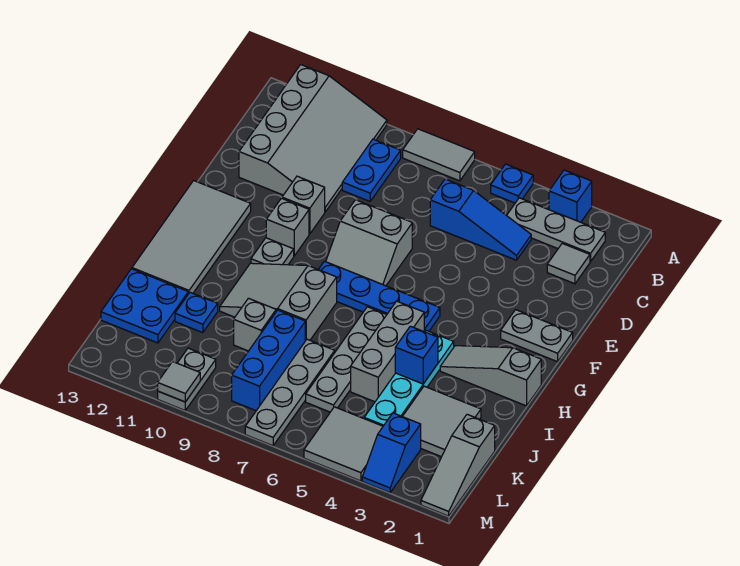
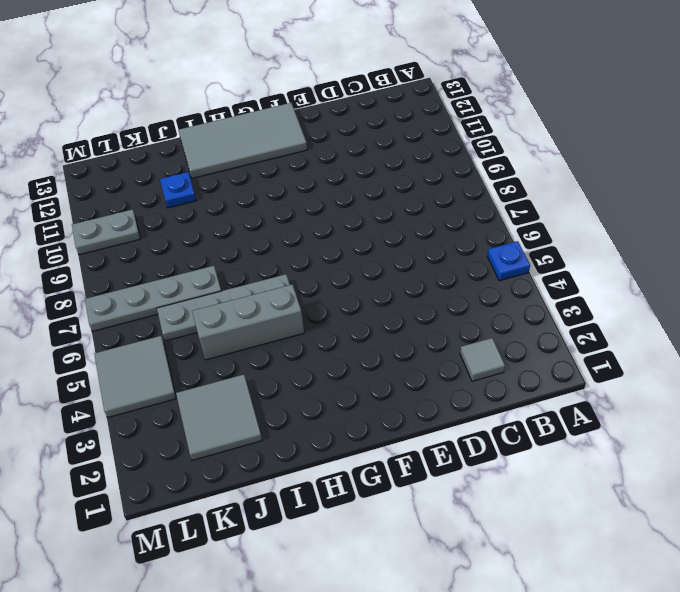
none -> blue 1x1 brick [549,170,592,222]
none -> grey 1x2 tile [403,129,475,181]
none -> grey 3x4 slope [239,65,387,212]
none -> grey 1x3 plate [507,198,605,262]

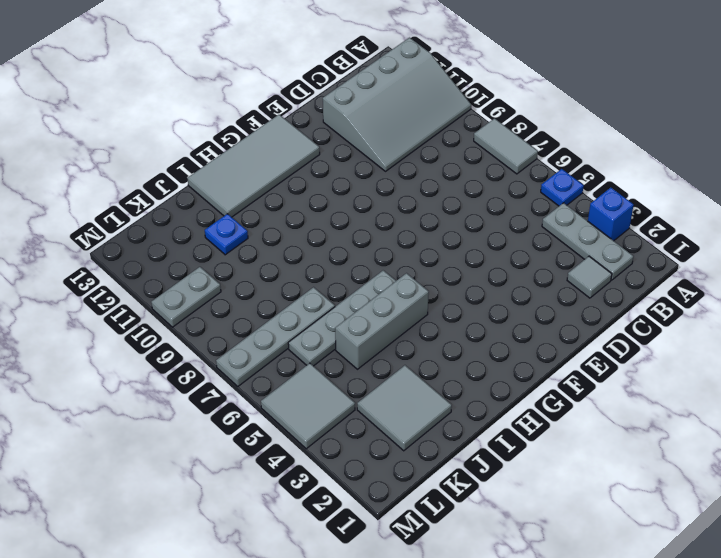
none -> blue 1x2 plate [342,139,401,201]
none -> blue 1x3 slope [430,179,531,260]
none -> grey 2x2 slope [326,200,412,286]
none -> grey 1x1 brick [282,176,325,234]

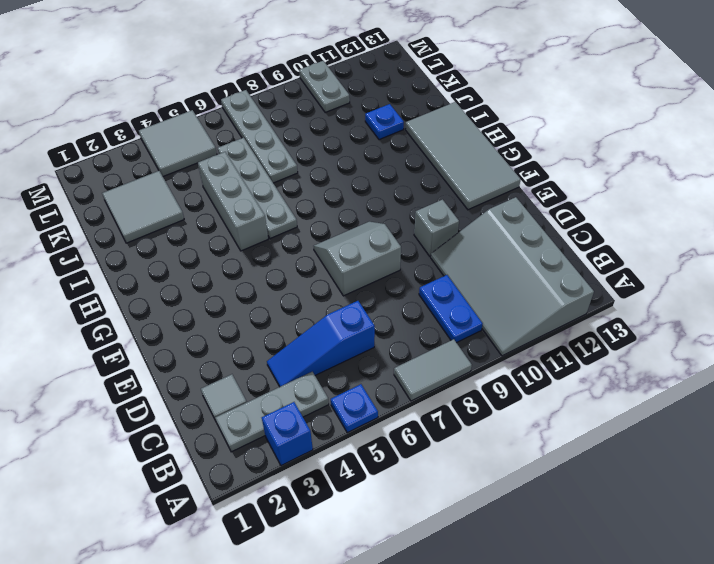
none -> grey 1x2 plate [501,310,573,362]
none -> grey 1x1 brick [266,198,309,256]
none -> blue 1x4 plate [318,261,440,332]
none -> grey 1x1 plate [251,238,294,265]

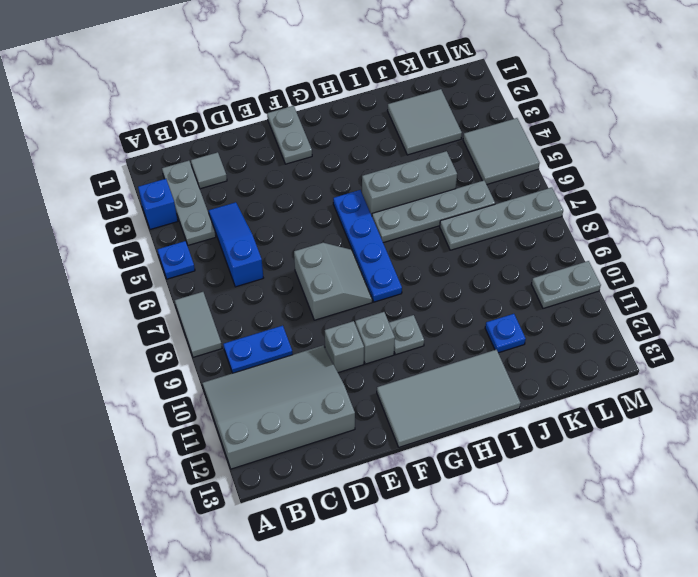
none -> grey 1x3 slope [440,346,541,406]
none -> cyan 1x4 plate [364,330,454,426]
none -> grey 2x3 slope [220,263,337,341]
none -> blue 1x3 brick [232,310,305,411]

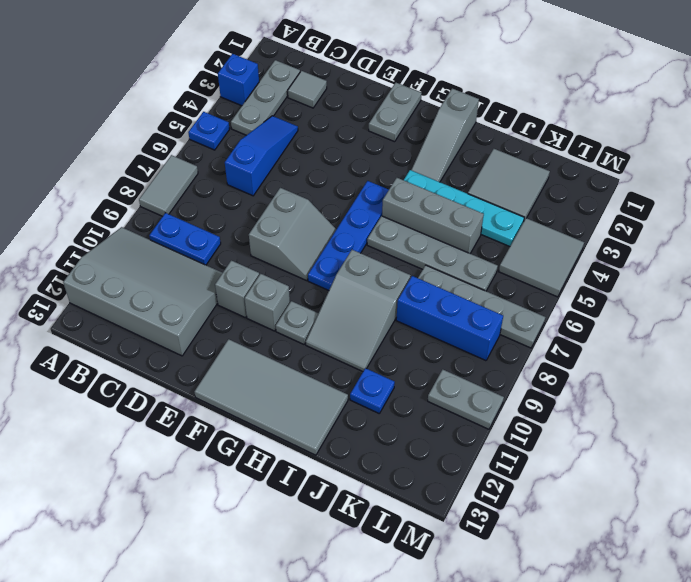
none -> grey 1x1 brick [234,298,276,351]
none -> blue 2x2 plate [101,269,188,343]
none -> grey 1x3 slope [421,414,495,516]
none -> blue 1x2 slope [362,413,421,493]

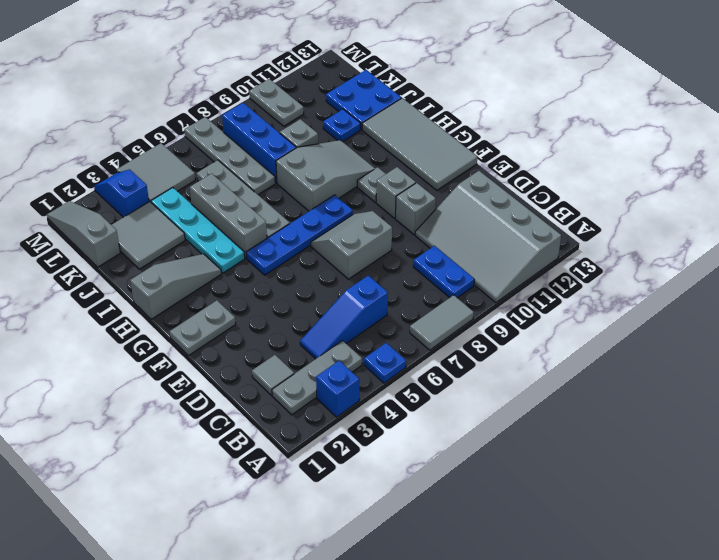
none -> blue 1x1 brick [395,326,438,384]
none -> grey 1x1 tile [158,361,200,402]

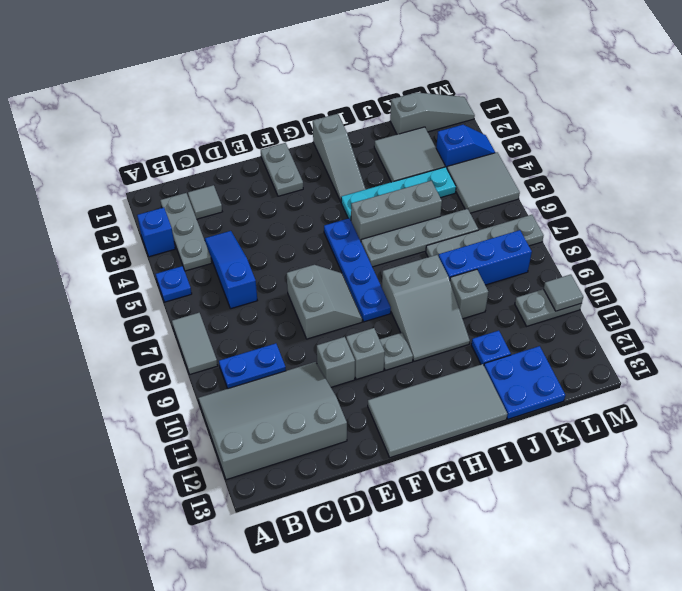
none -> blue 1x1 brick [395,326,438,384]

